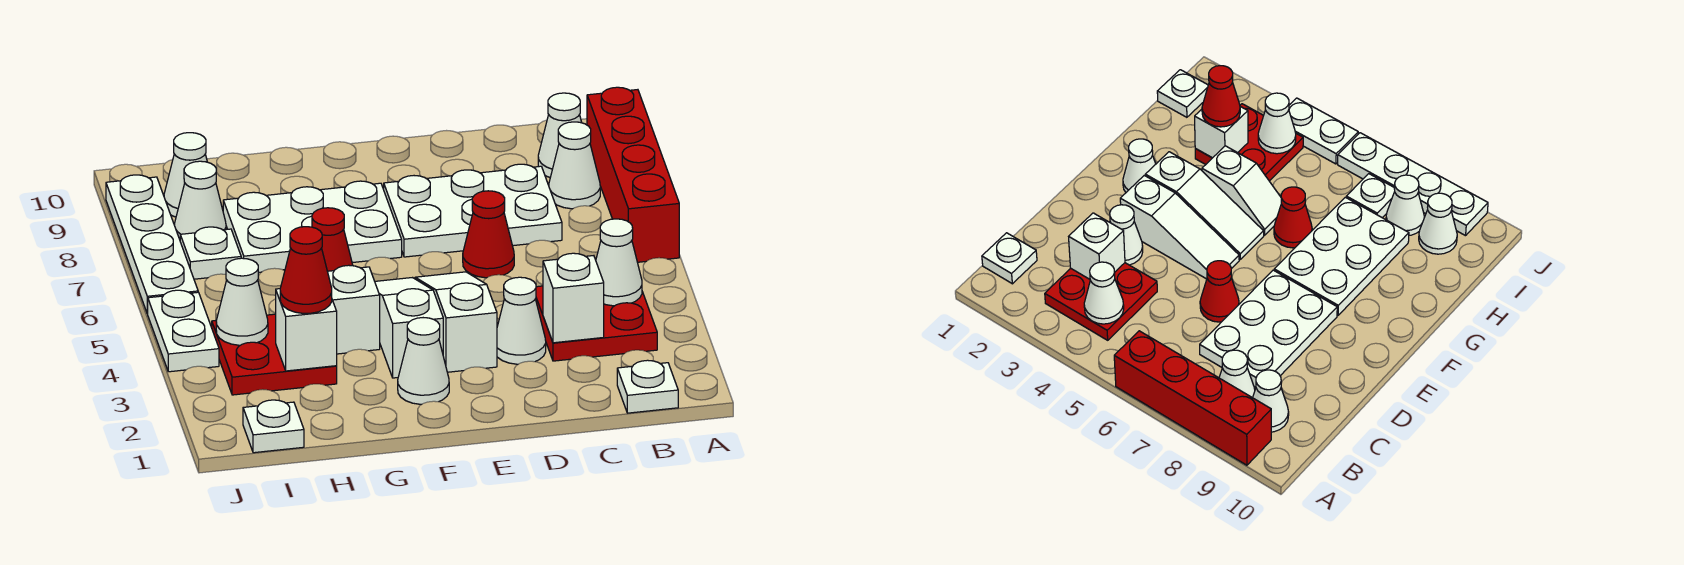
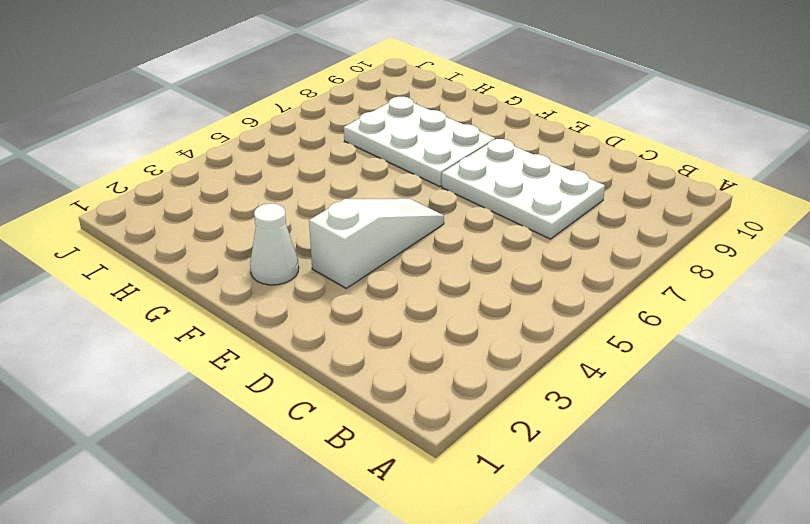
none -> red 1x4 brick [587,87,679,262]
none -> white 1x1 plate [617,360,678,413]
none -> red 2x2 plate [536,286,657,361]

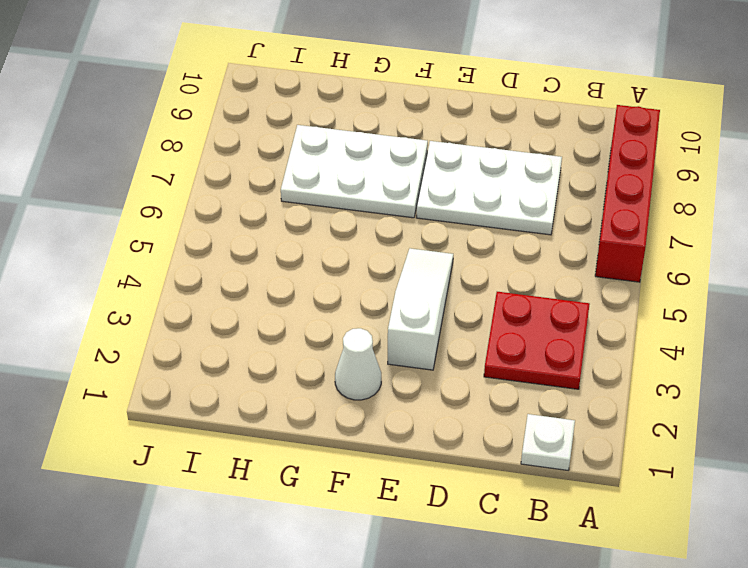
none -> white 1x1 cone [549,122,600,209]
none -> white 1x1 cone [538,93,582,177]
none -> white 1x1 cone [497,277,546,364]

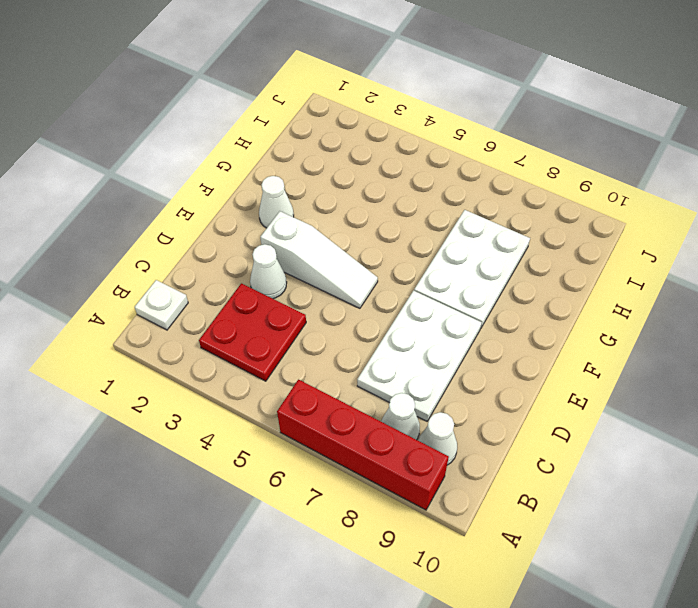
none -> red 1x1 cone [463,191,514,278]
none -> white 1x3 slope [375,278,443,378]
none -> white 1x2 slope [328,265,380,354]

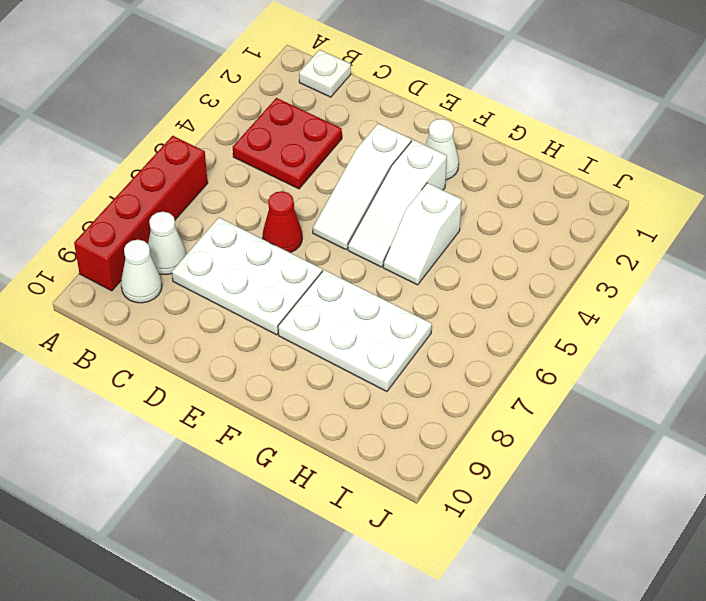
none -> white 1x1 cone [497,277,546,364]
none -> red 1x1 cone [312,208,353,271]
none -> red 2x2 plate [212,314,337,395]

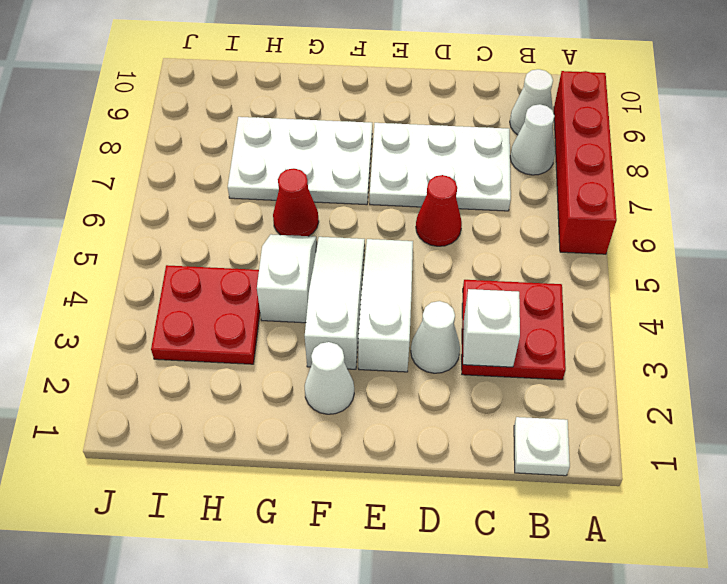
none -> white 1x1 plate [243,400,304,453]
none -> white 1x1 plate [180,227,241,279]
none -> white 1x1 cone [175,161,226,239]

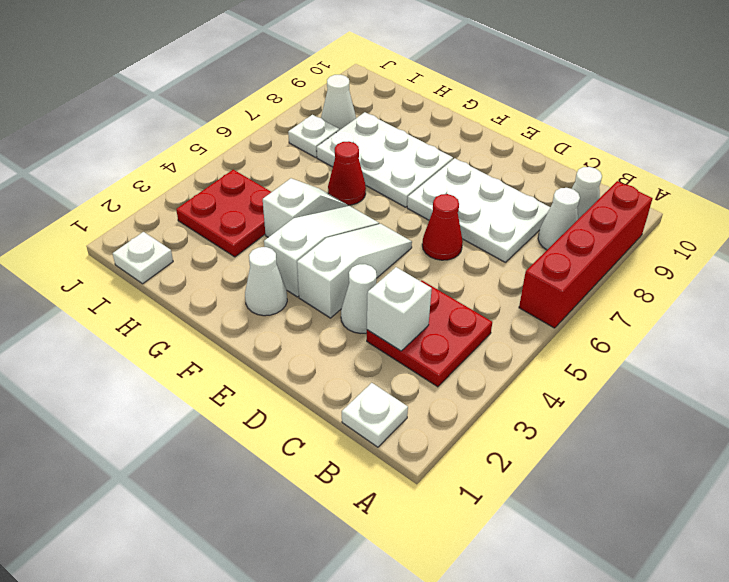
none -> white 1x1 cone [164,133,207,217]
none -> white 1x2 plate [148,290,219,372]
none -> white 1x4 plate [106,175,198,314]

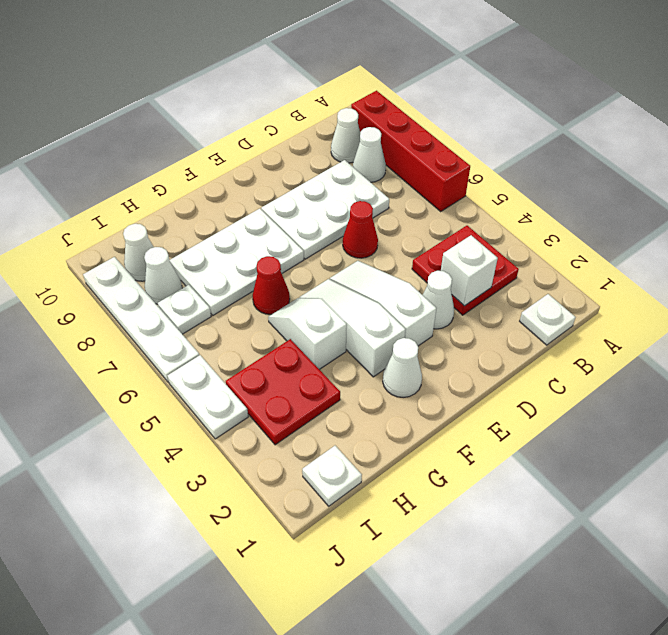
none -> white 1x1 cone [596,219,642,306]
none -> white 1x1 brick [276,289,337,371]
none -> white 1x1 cone [216,258,268,345]

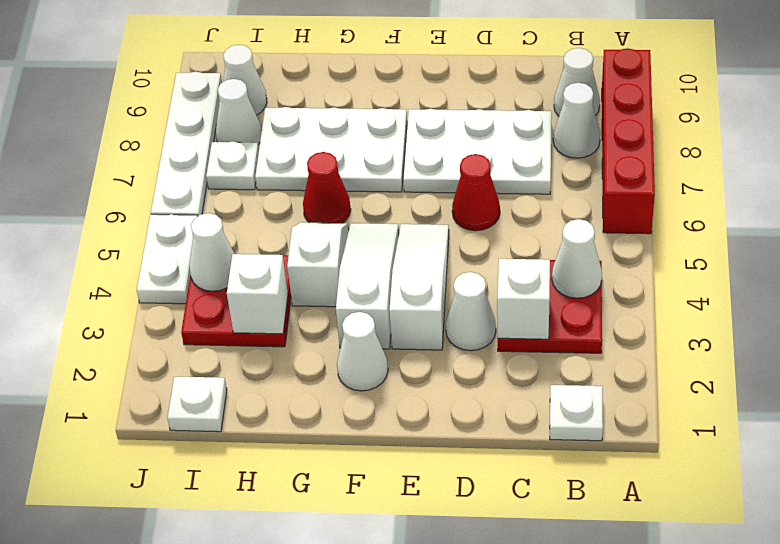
none -> red 1x1 cone [280,227,332,313]

